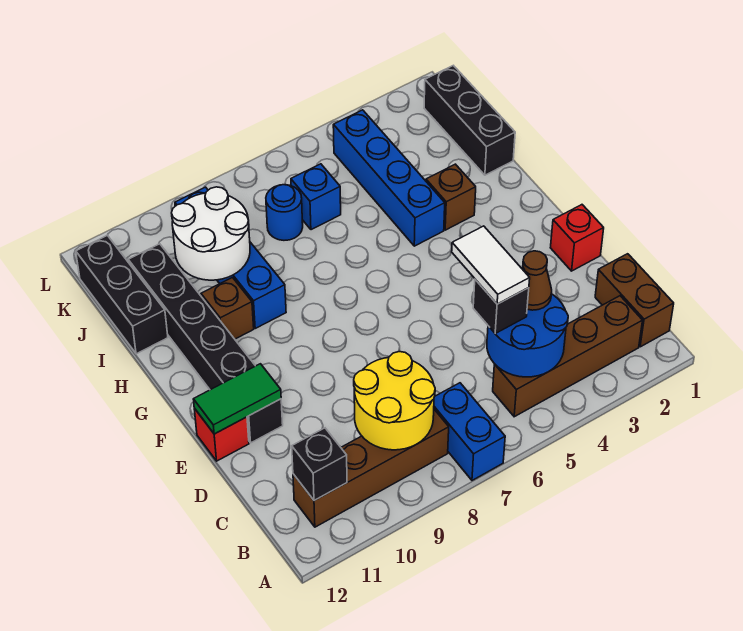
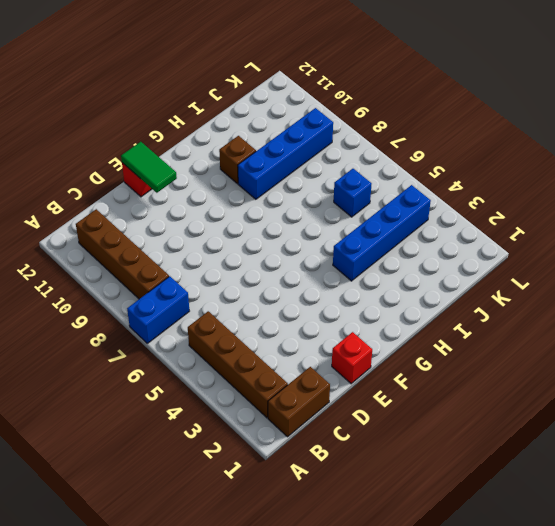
none -> black 1x6 brick [128,244,283,443]
none -> brown 1x1 brick [426,164,476,230]
none -> black 1x3 brick [424,66,515,175]

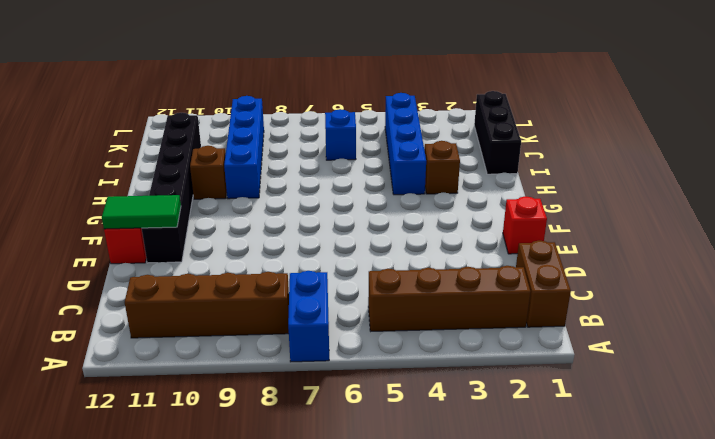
none -> black 1x3 brick [76,235,168,354]
none -> blue 1x1 round brick [266,184,303,240]
none -> blue 2x2 round brick [487,294,568,377]

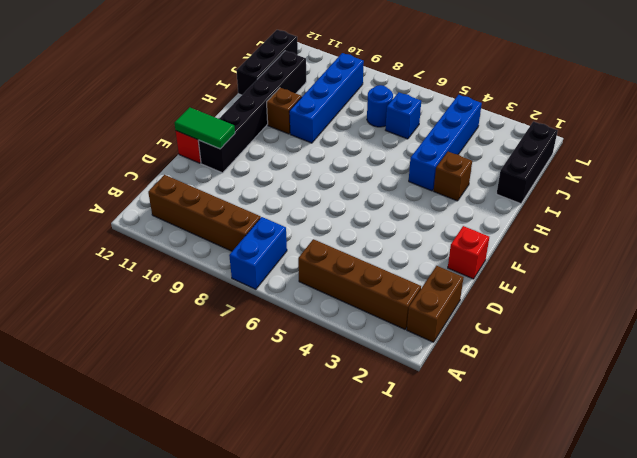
none -> blue 2x2 round brick [487,294,568,377]
none -> yellow 2x2 round brick [354,352,435,450]
none -> black 1x1 brick [292,428,347,501]

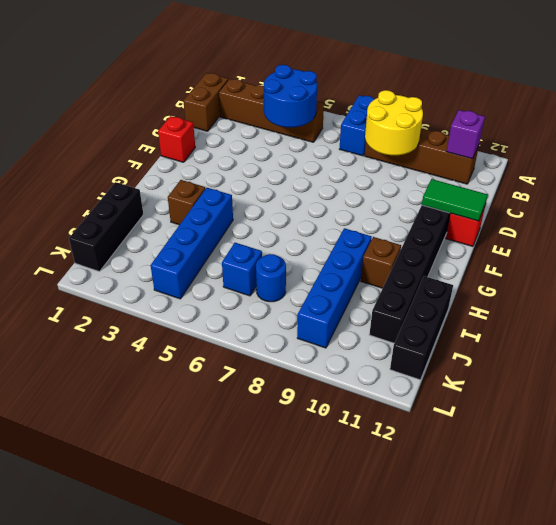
purple 1x1 brick [447,110,485,159] -> black 1x1 brick [292,428,347,501]
none -> white 2x2 round brick [172,187,250,280]
none -> brown 1x1 cone [522,251,552,310]
none -> black 1x1 brick [473,279,529,333]

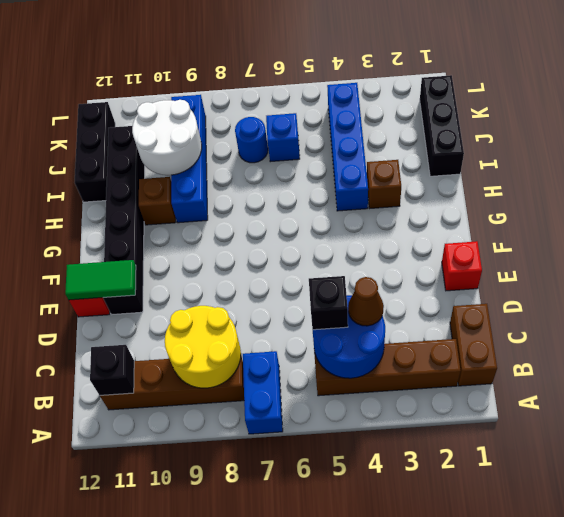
none -> white 1x2 tile [452,226,530,304]

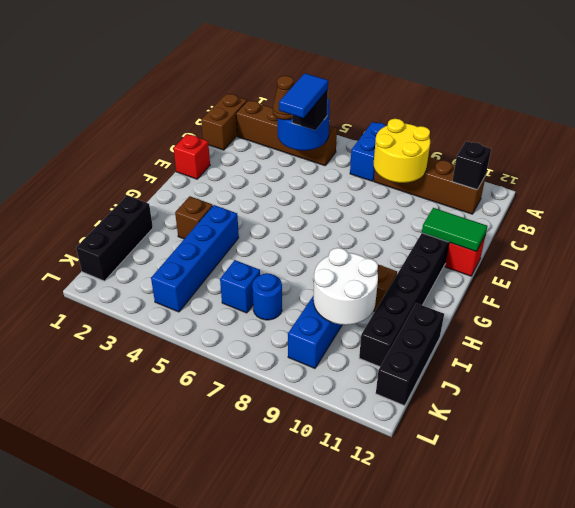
blue 1x2 tile [279,73,328,118] -> white 1x2 tile [452,226,530,304]

